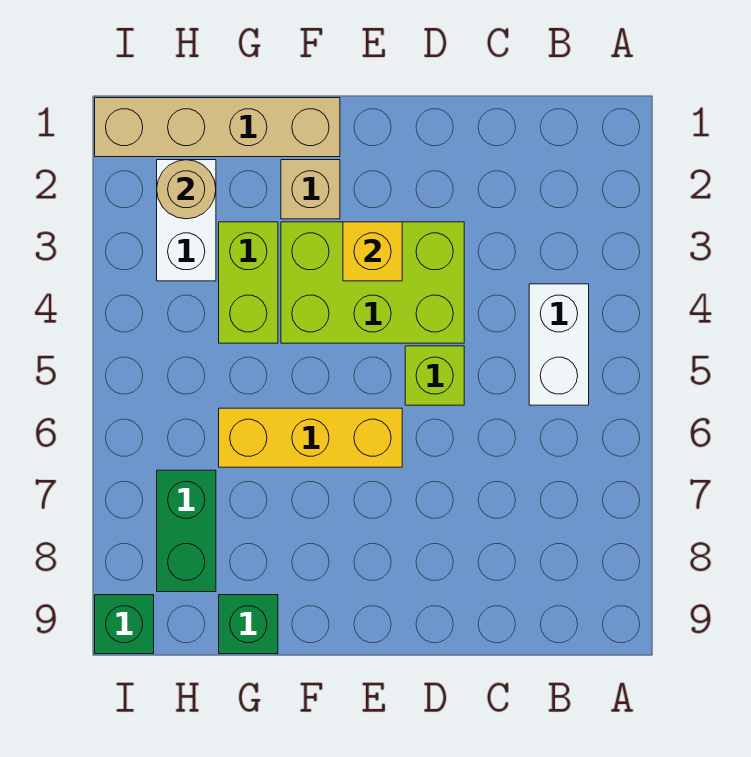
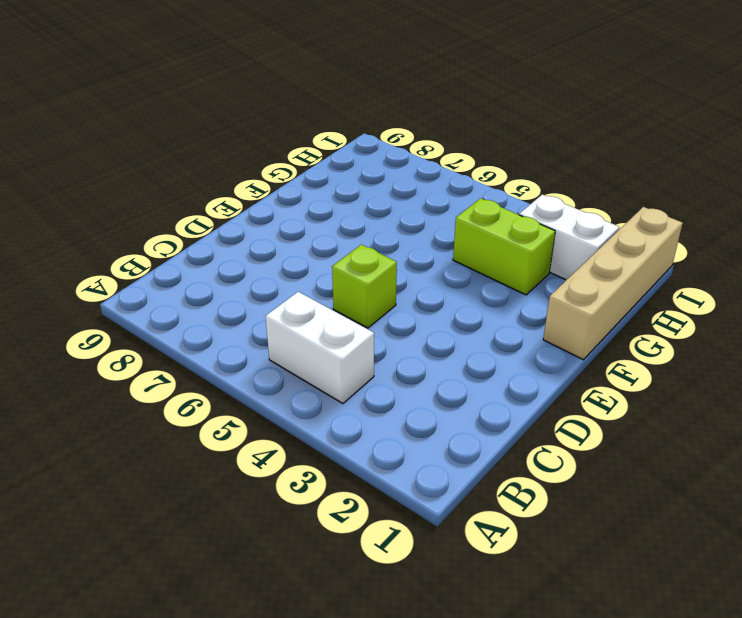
none -> lime 2x3 brick [281,222,464,343]
none -> yellow 1x3 brick [219,408,402,467]
none -> tan 1x1 brick [281,160,340,219]

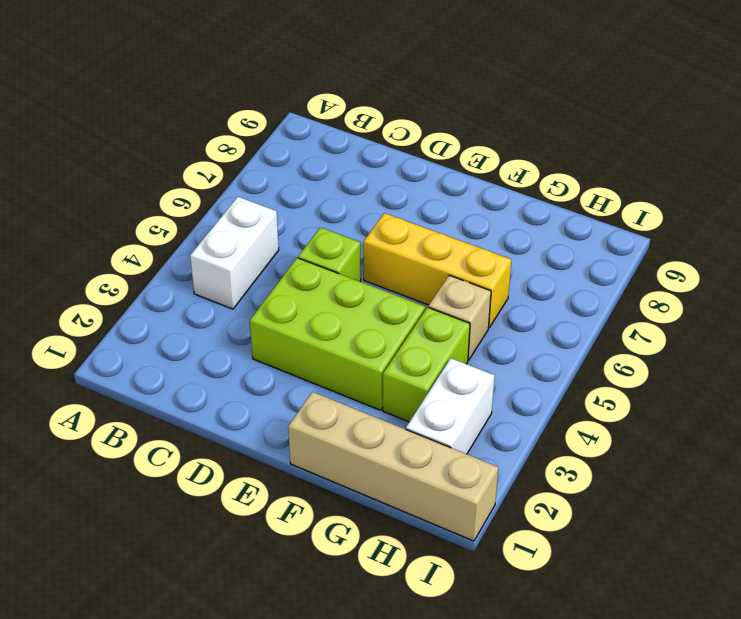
tan 1x1 brick [428,275,491,360] -> tan 1x1 brick moved to [281,160,340,219]
none -> green 1x1 brick [219,595,278,654]
none -> green 1x2 brick [157,470,216,592]
none -> green 1x1 brick [95,595,154,654]

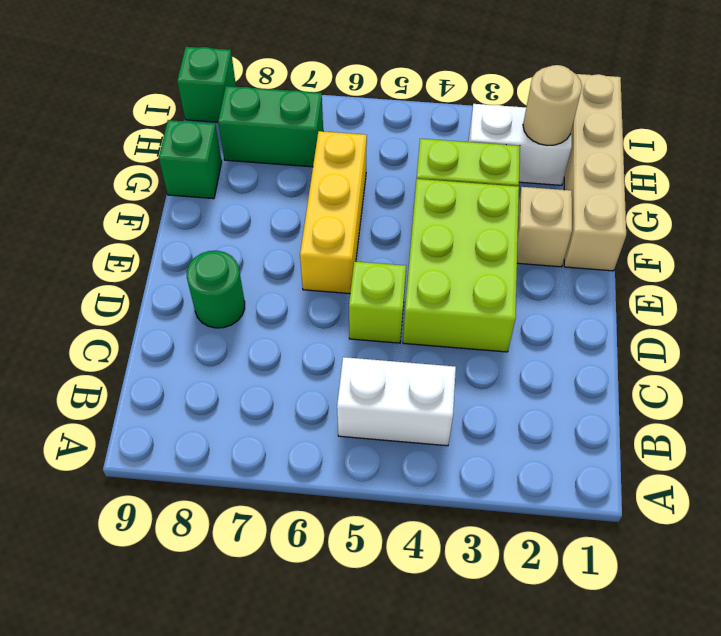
green 1x1 round brick [187,251,245,328] -> none
none -> yellow 1x1 brick [343,222,402,281]

